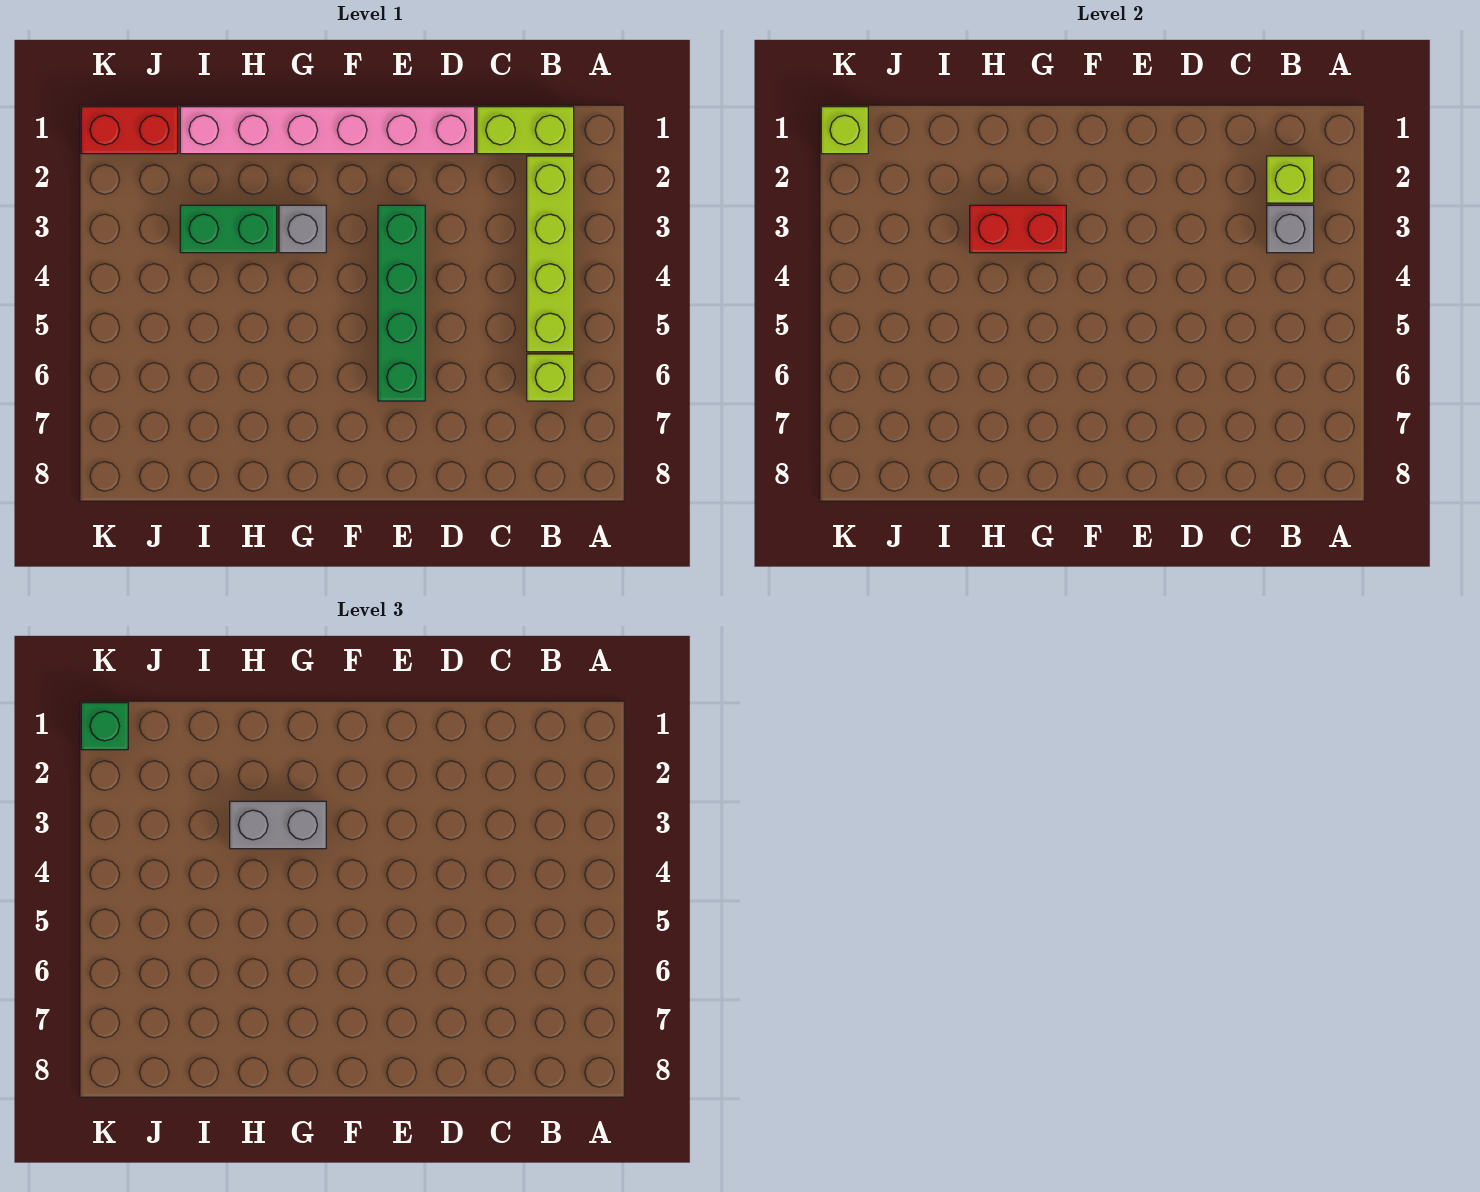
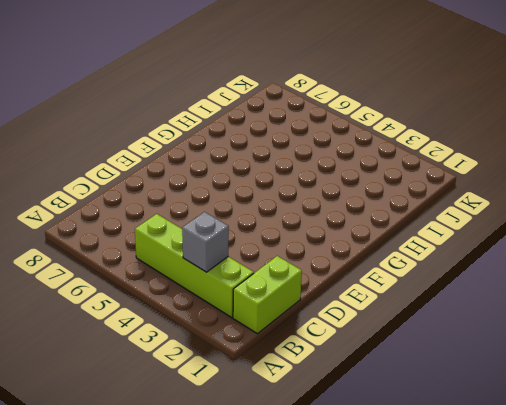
none -> lime 1x1 brick [527,354,574,401]
none -> pink 1x6 brick [180,107,475,154]
none -> green 1x4 brick [378,205,425,401]

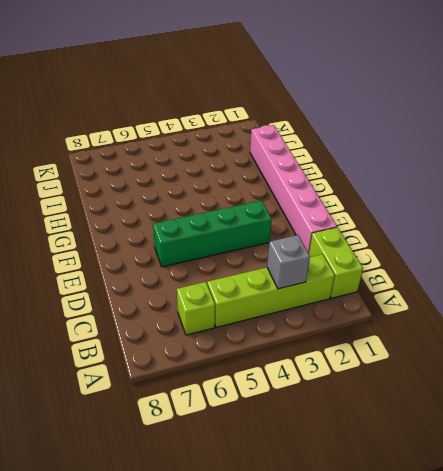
none -> grey 1x1 brick [279,205,326,253]
none -> green 1x2 brick [180,205,277,253]
none -> red 1x2 brick [81,107,178,154]

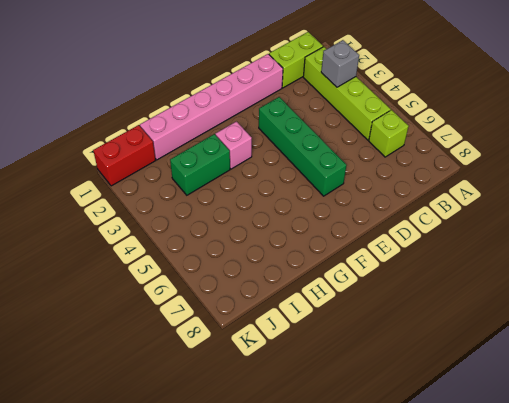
pink 1x1 brick [216,121,252,169] -> grey 1x1 brick [279,205,326,253]
none -> lime 1x1 brick [1267,156,1314,203]
none -> red 1x2 brick [970,205,1066,253]
none -> lime 1x1 brick [821,107,868,154]

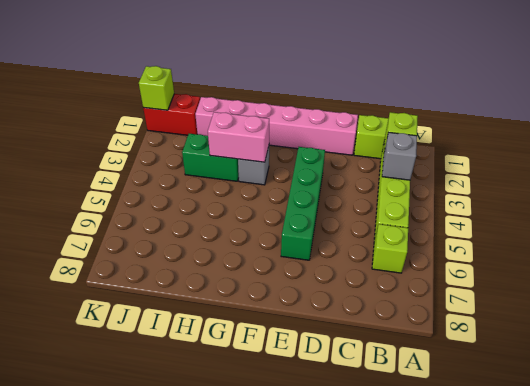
pink 1x2 brick [208,112,269,162] -> red 1x2 brick [970,205,1066,253]
none -> grey 1x2 brick [230,801,326,849]
none -> green 1x1 brick [81,703,128,750]

